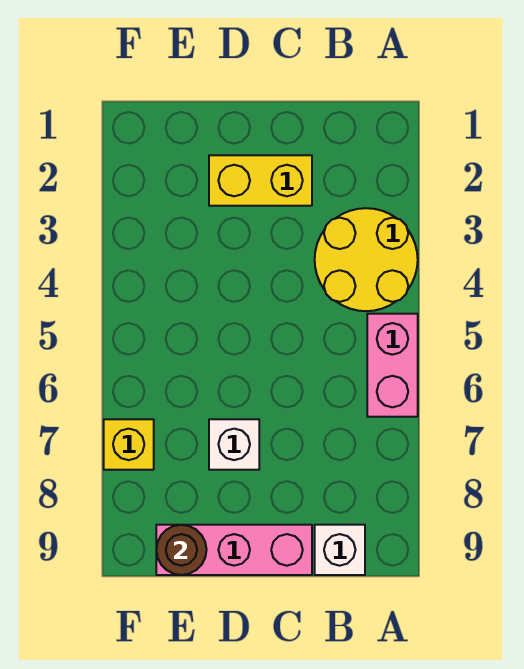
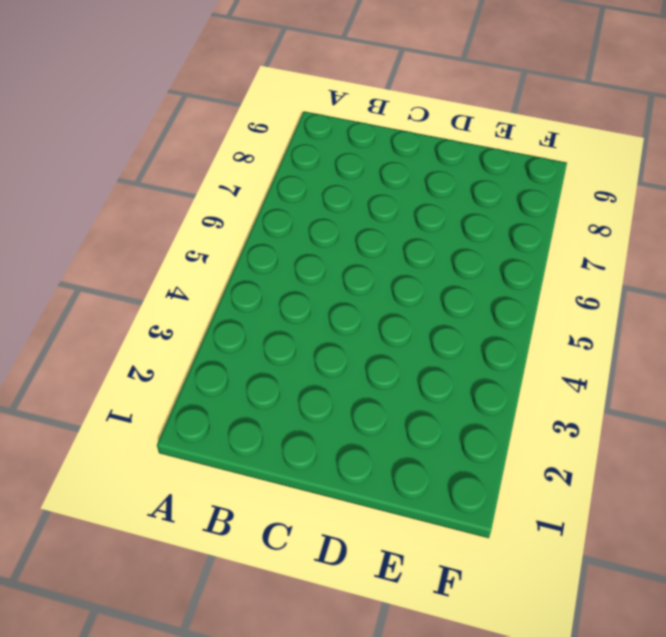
none -> yellow 2x2 round brick [315,208,418,311]
none -> pink 1x2 brick [367,314,418,417]

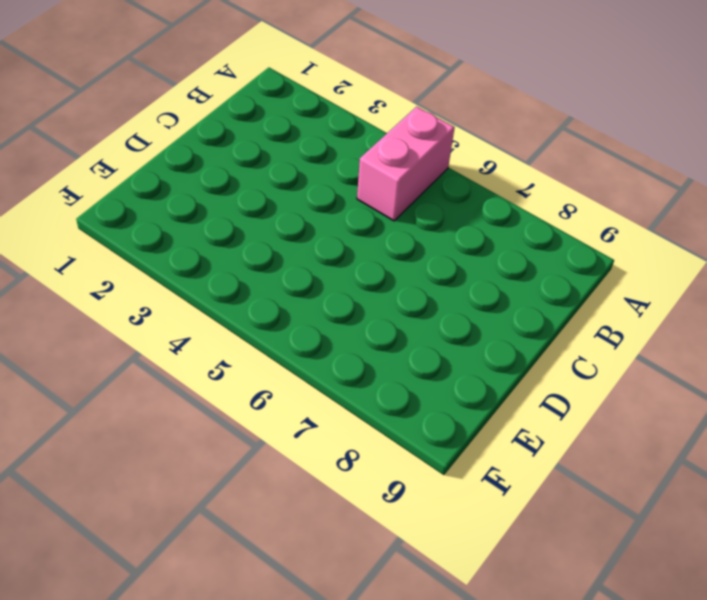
pink 1x2 brick [357,107,455,221] -> pink 1x2 brick turned to [367,314,418,417]
none -> yellow 2x2 round brick [315,208,418,311]
none -> white 1x1 brick [315,525,365,575]

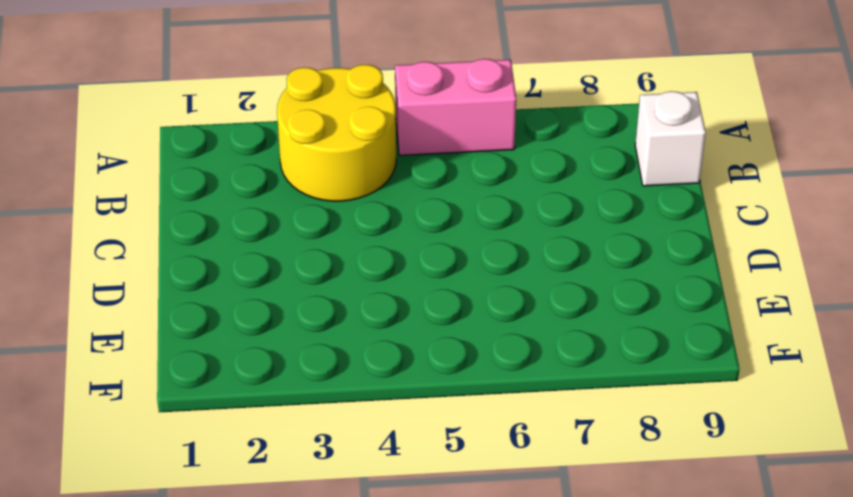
none -> yellow 1x2 brick [209,155,312,206]
none -> pink 1x3 brick [156,525,312,575]

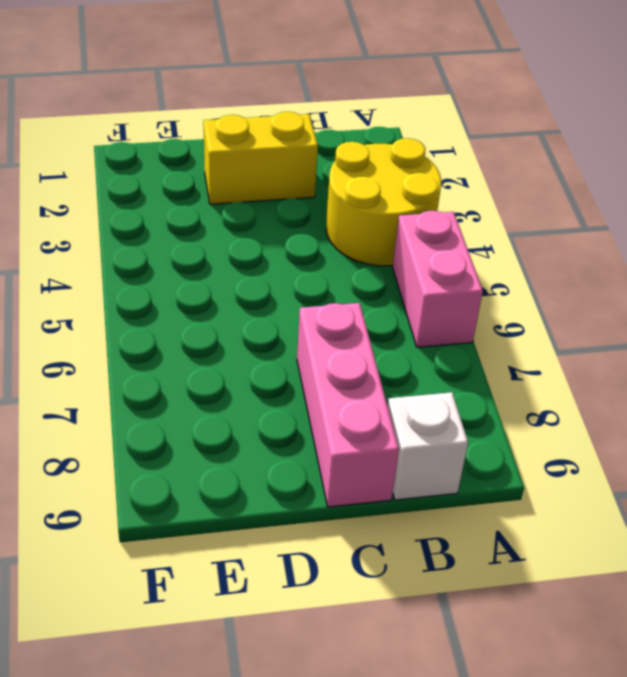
pink 1x3 brick [297,303,399,507] -> pink 1x3 brick turned to [156,525,312,575]
none -> white 1x1 brick [209,419,259,470]
none -> yellow 1x1 brick [104,419,154,470]

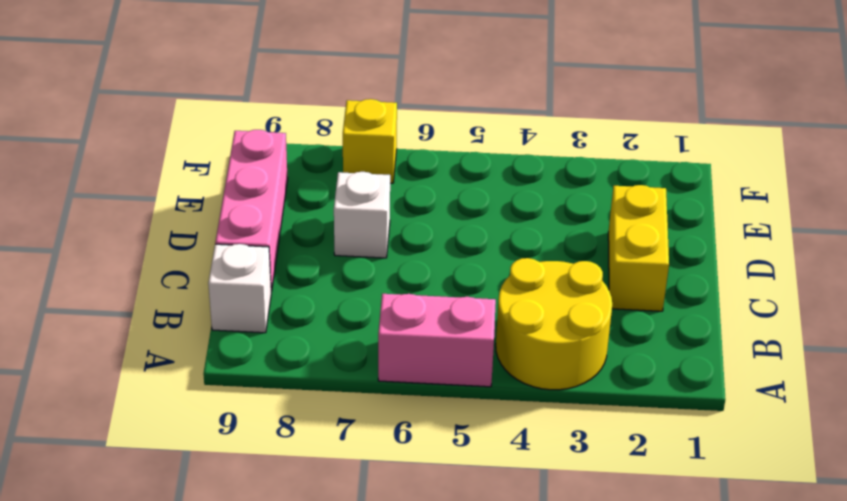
none -> brown 1x1 round brick [156,525,207,575]

